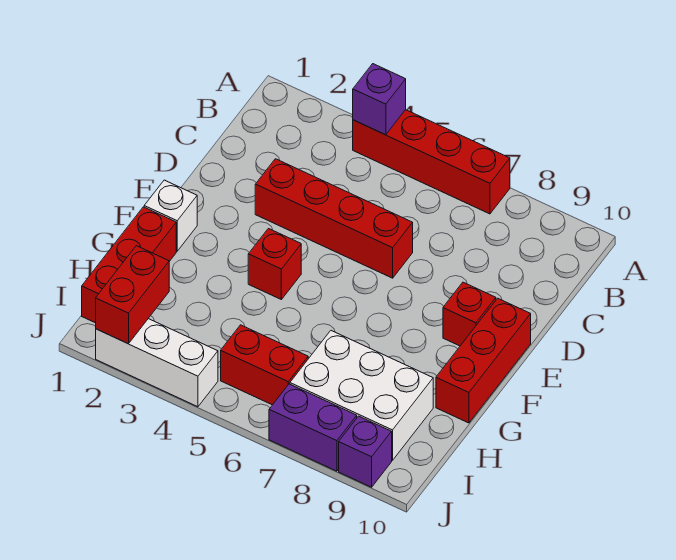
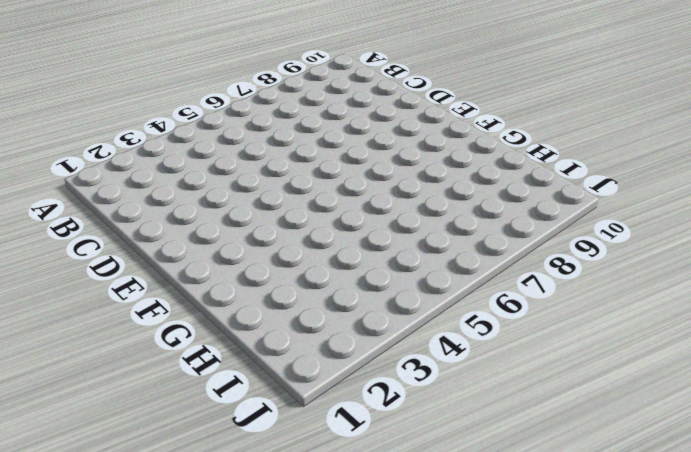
none -> red 1x4 brick [353,110,510,214]
none -> red 1x4 brick [255,159,413,278]
none -> red 1x1 brick [443,282,496,346]

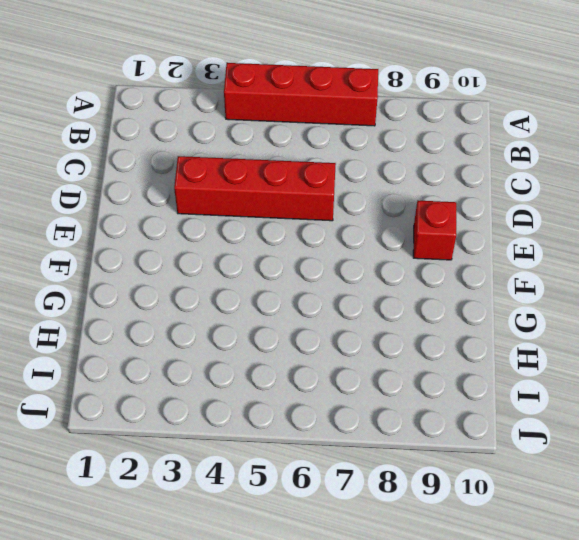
none -> red 1x3 brick [436,298,531,423]
none -> white 1x1 brick [144,180,197,251]
none -> red 1x1 brick [248,229,301,299]

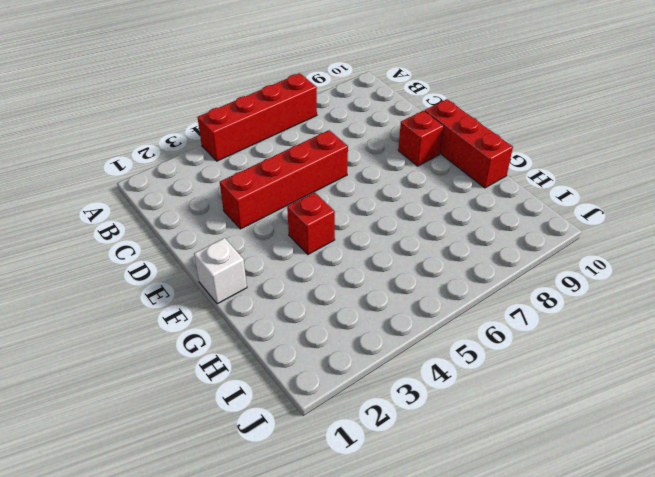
none -> red 1x3 brick [82,207,176,323]
none -> white 2x3 brick [290,331,433,461]
none -> red 1x2 brick [221,325,308,405]

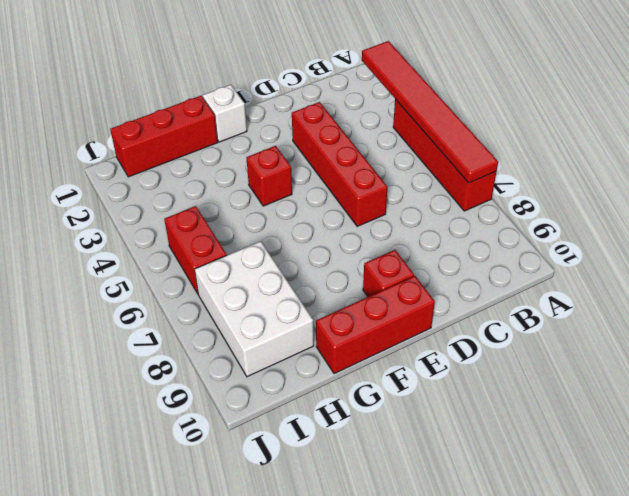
red 1x6 tile [362,41,498,183] -> purple 1x1 brick [353,64,406,135]
none -> white 1x3 brick [96,319,218,407]
none -> purple 1x2 brick [269,384,357,471]
none -> purple 1x1 brick [339,416,392,487]

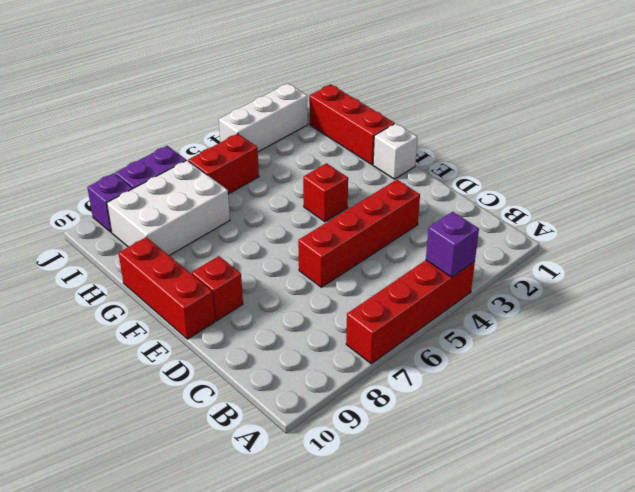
none -> red 1x2 brick [96,246,169,344]

